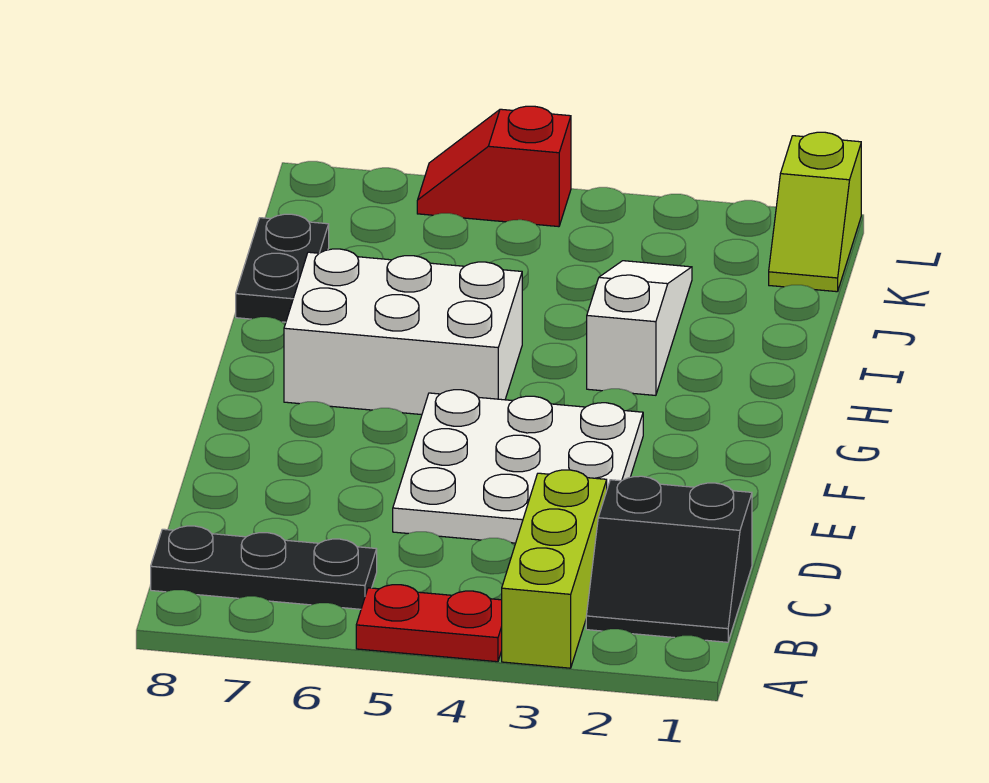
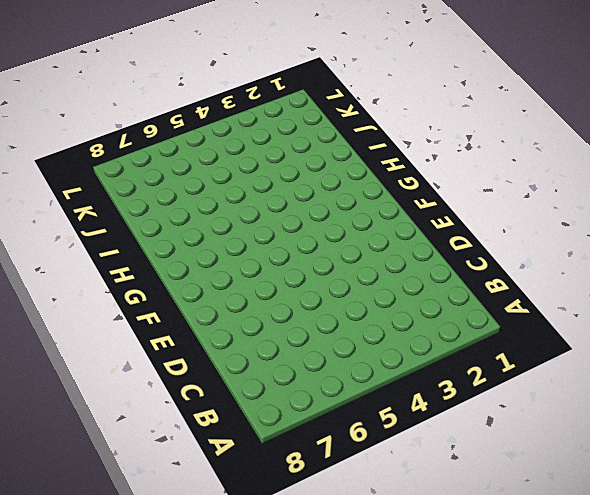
none -> lime 1x3 brick [502,470,607,668]
none -> red 1x2 plate [356,585,502,662]

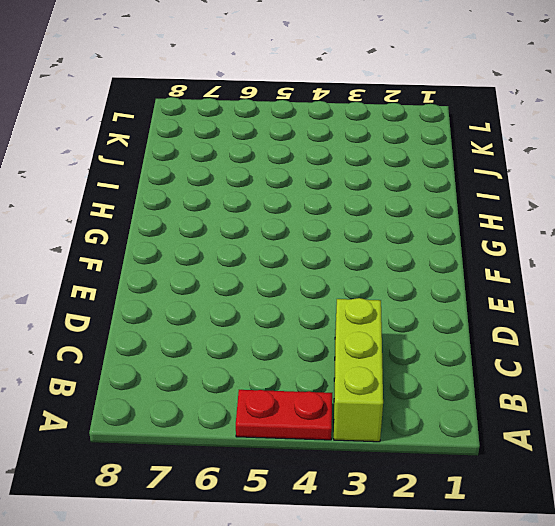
none -> black 2x2 slope [586,476,752,642]
none -> black 1x3 plate [151,526,377,609]

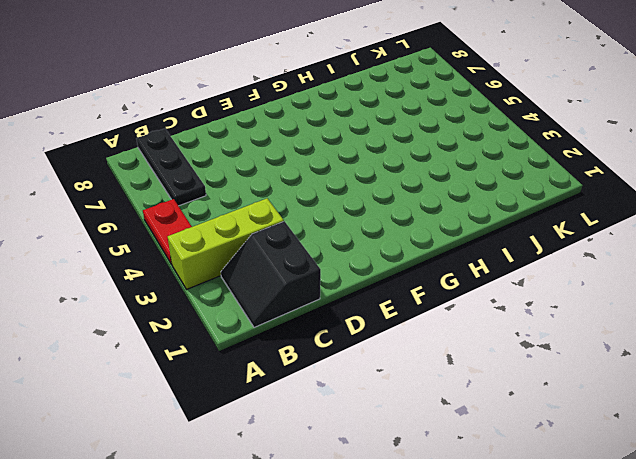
none -> white 3x3 plate [393,390,643,543]
none -> white 2x3 brick [284,249,522,415]

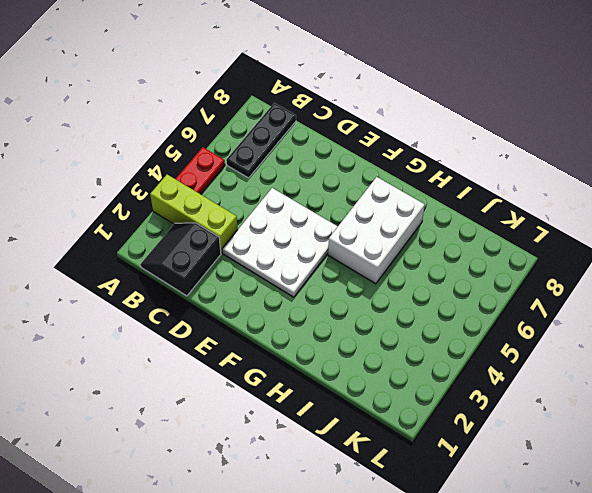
none -> white 1x3 slope [587,261,692,395]
none -> black 1x2 plate [236,214,329,322]

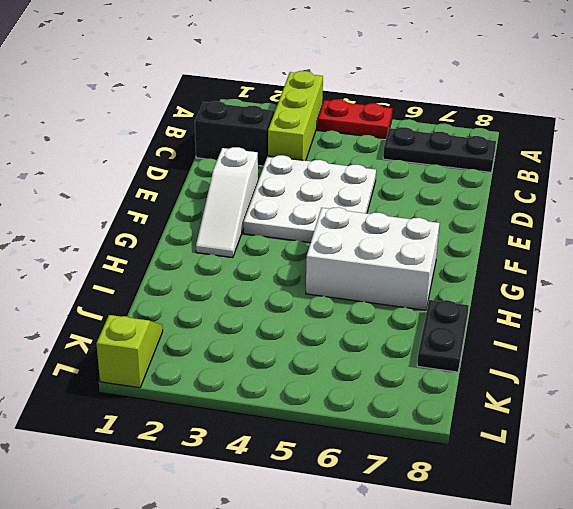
white 1x3 slope [196,147,258,258] -> white 1x3 slope moved to [587,261,692,395]
none -> red 1x2 slope [417,106,571,227]

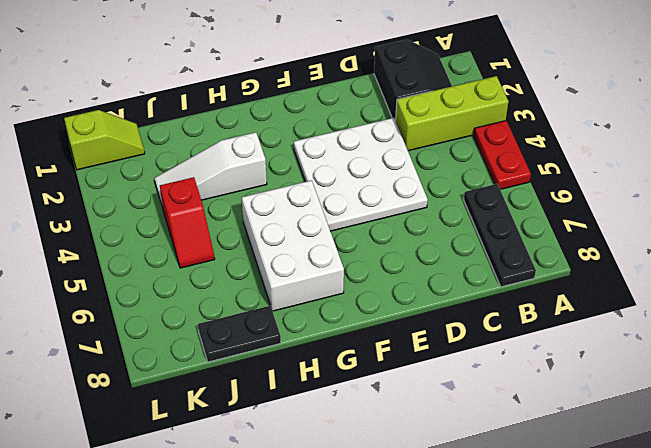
red 1x2 slope [160,177,215,268] -> red 1x2 slope moved to [417,106,571,227]

